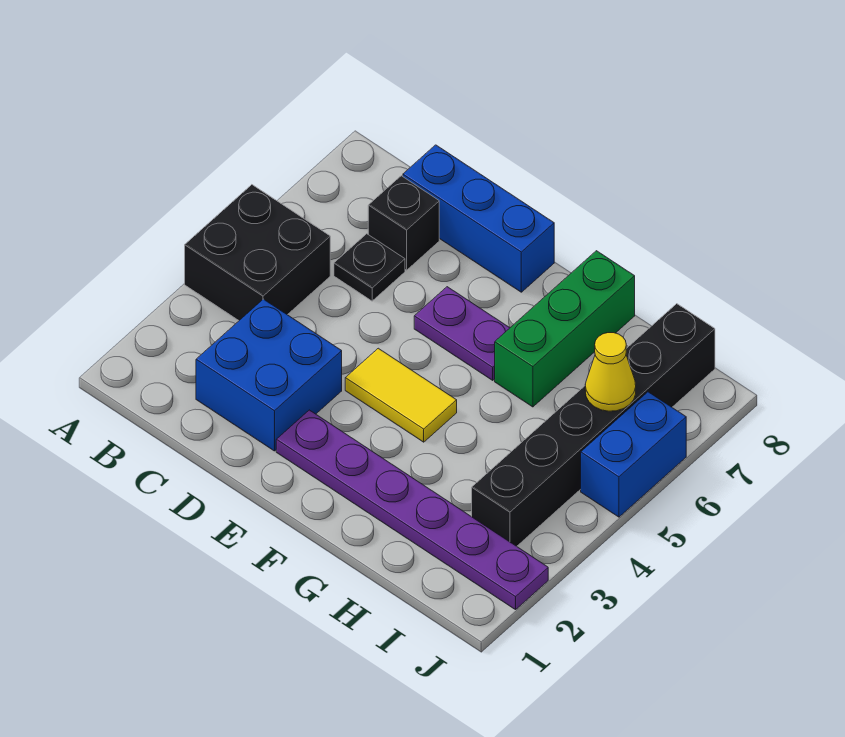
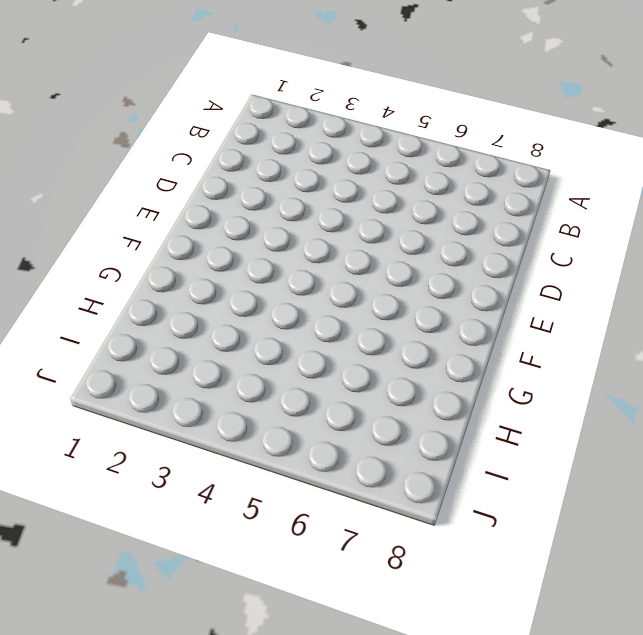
none -> black 2x2 brick [185,185,330,320]
none -> blue 2x2 brick [196,299,342,451]
none -> black 1x1 plate [334,234,405,301]

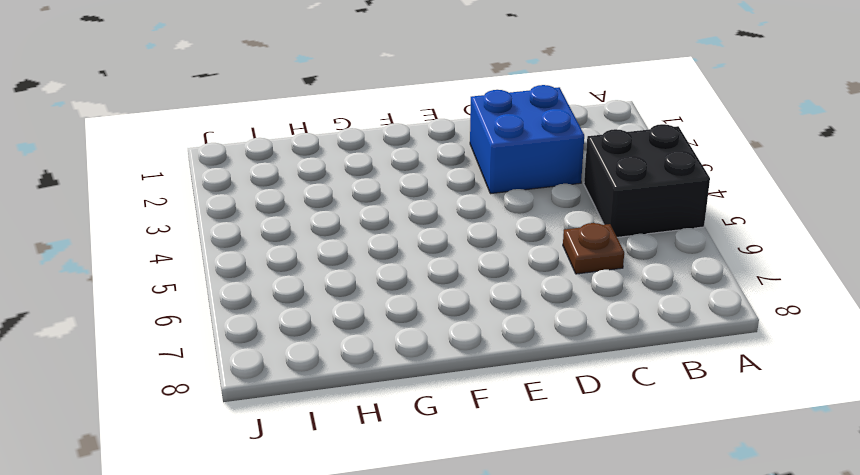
brown 1x1 plate [563,223,624,274] -> black 1x1 plate [334,234,405,301]
none -> black 1x1 brick [368,176,439,270]
none -> blue 1x3 brick [403,145,554,292]
none -> purple 1x6 plate [276,410,548,610]

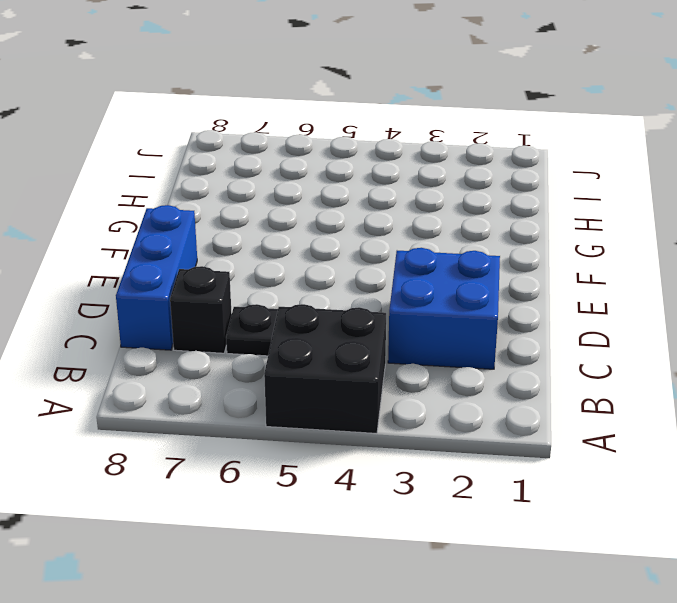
none -> purple 1x6 plate [276,410,548,610]
none -> yellow 1x2 tile [345,348,457,442]
none -> purple 1x2 plate [414,287,509,380]

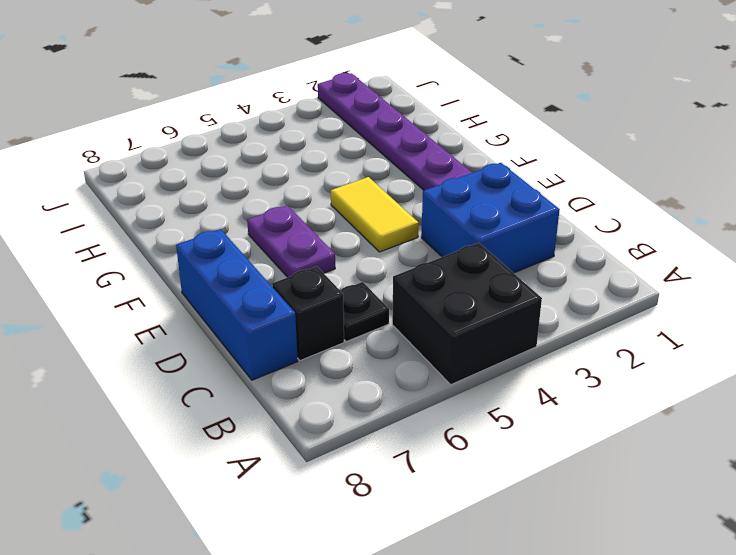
none -> green 1x3 brick [495,251,635,407]
none -> black 1x6 brick [472,304,715,546]
none -> blue 1x2 brick [581,392,686,517]

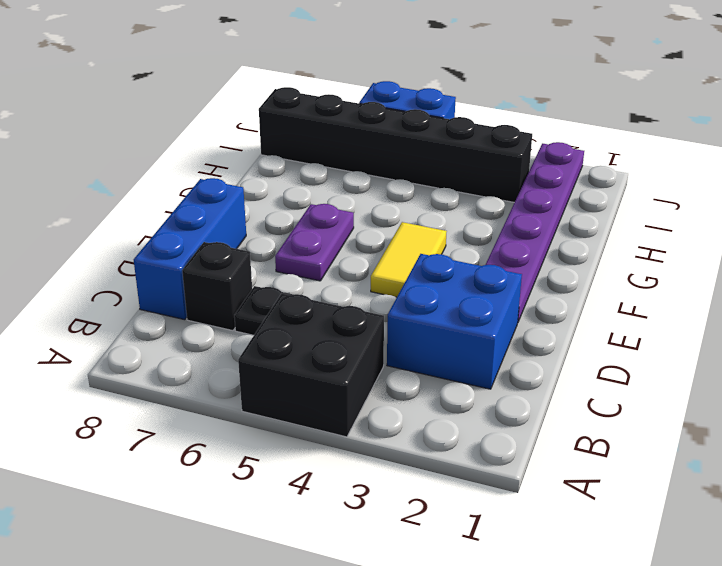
none -> green 1x3 brick [495,251,635,407]
none -> yellow 1x1 cone [585,333,636,411]

